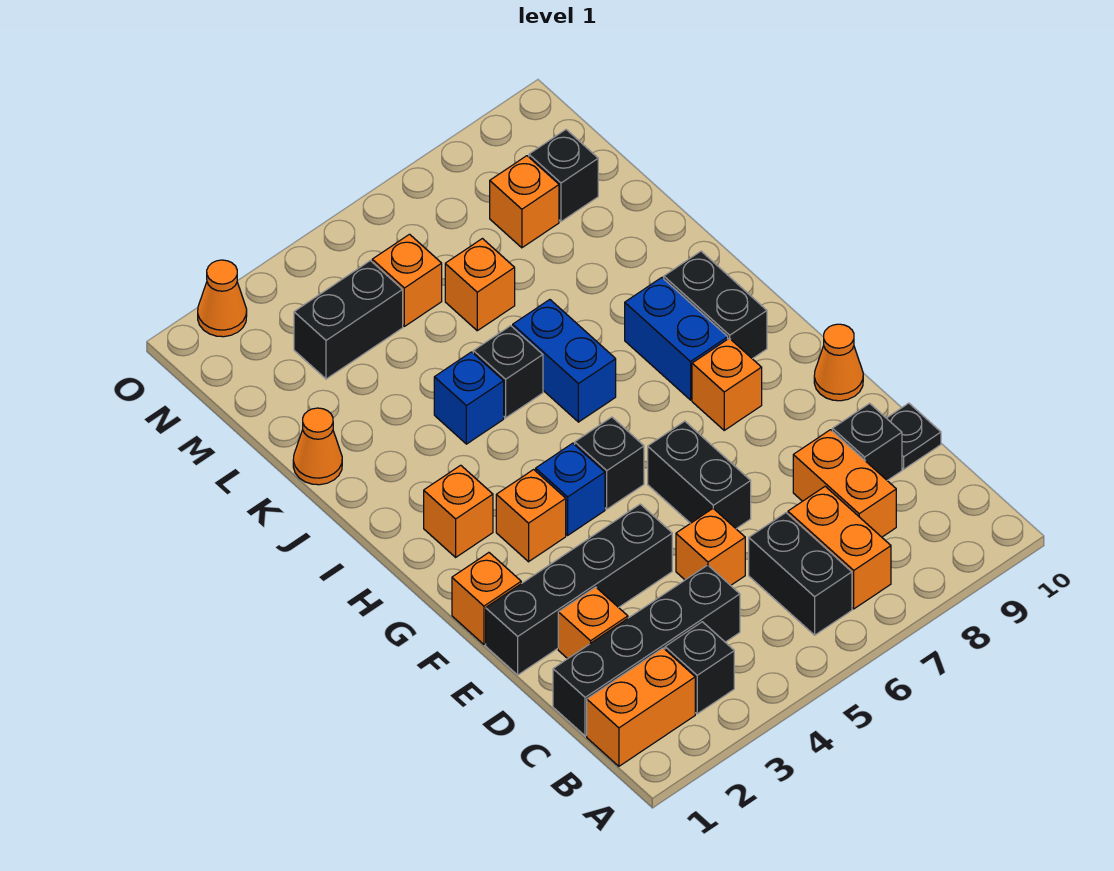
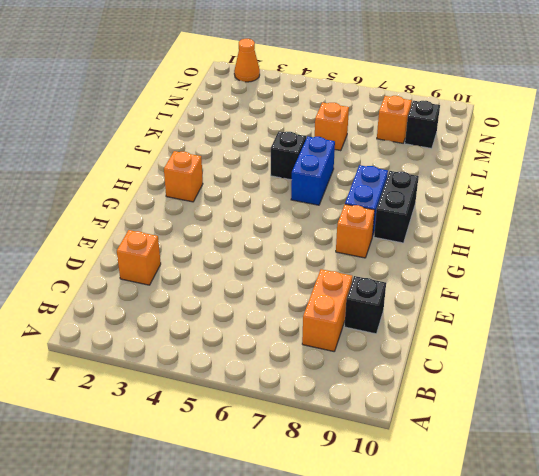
none -> orange 1x2 brick [587,648,695,766]
none -> black 1x1 brick [665,622,734,714]
none -> black 1x2 brick [749,513,852,635]
none -> orange 1x2 brick [788,486,891,609]

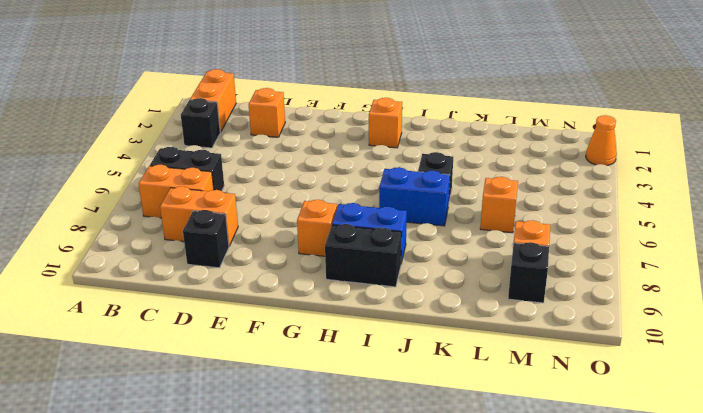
none -> black 1x4 brick [553,565,740,736]
none -> orange 1x1 brick [676,509,745,585]
none -> black 1x1 plate [887,403,941,469]
none -> black 1x4 brick [486,504,672,675]

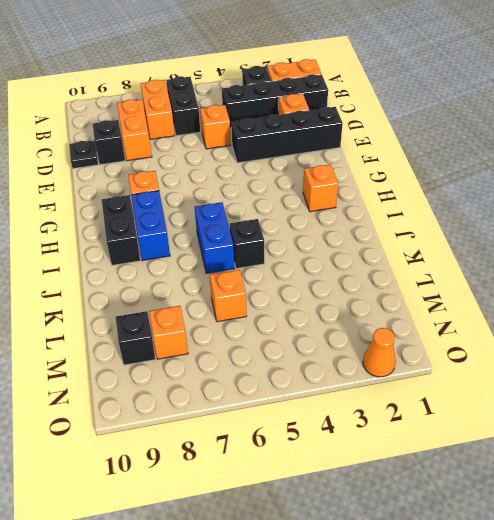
none -> black 1x2 brick [648,421,751,529]
none -> orange 1x1 brick [452,553,521,644]
none -> orange 1x1 cone [814,324,863,401]
none -> orange 1x1 brick [496,470,566,562]

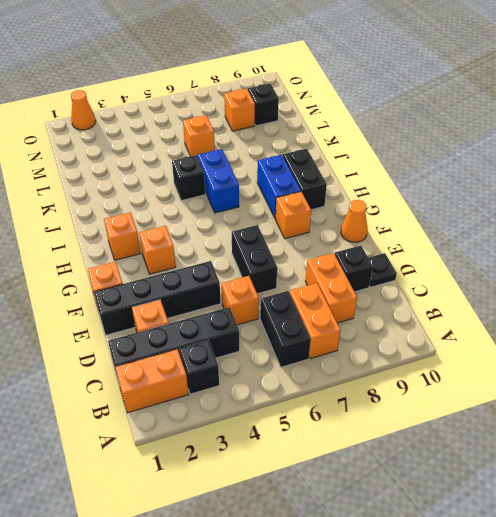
none -> blue 1x1 brick [536,443,605,535]
none -> black 1x1 brick [575,417,644,509]
none -> blue 1x1 brick [434,352,504,444]
none -> orange 1x1 cone [293,408,342,485]

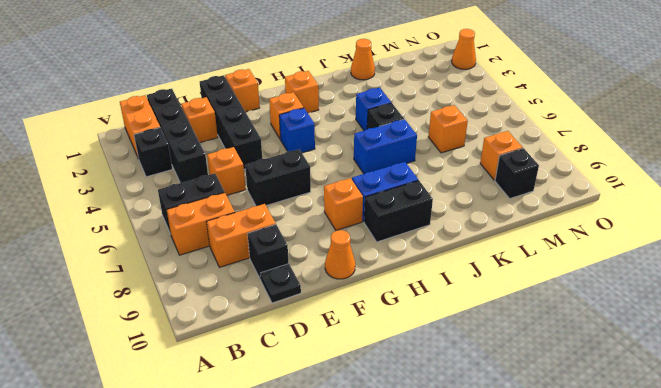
none -> black 1x1 brick [575,417,644,509]
none -> black 1x2 brick [294,261,403,379]
none -> orange 1x1 brick [372,234,442,326]

